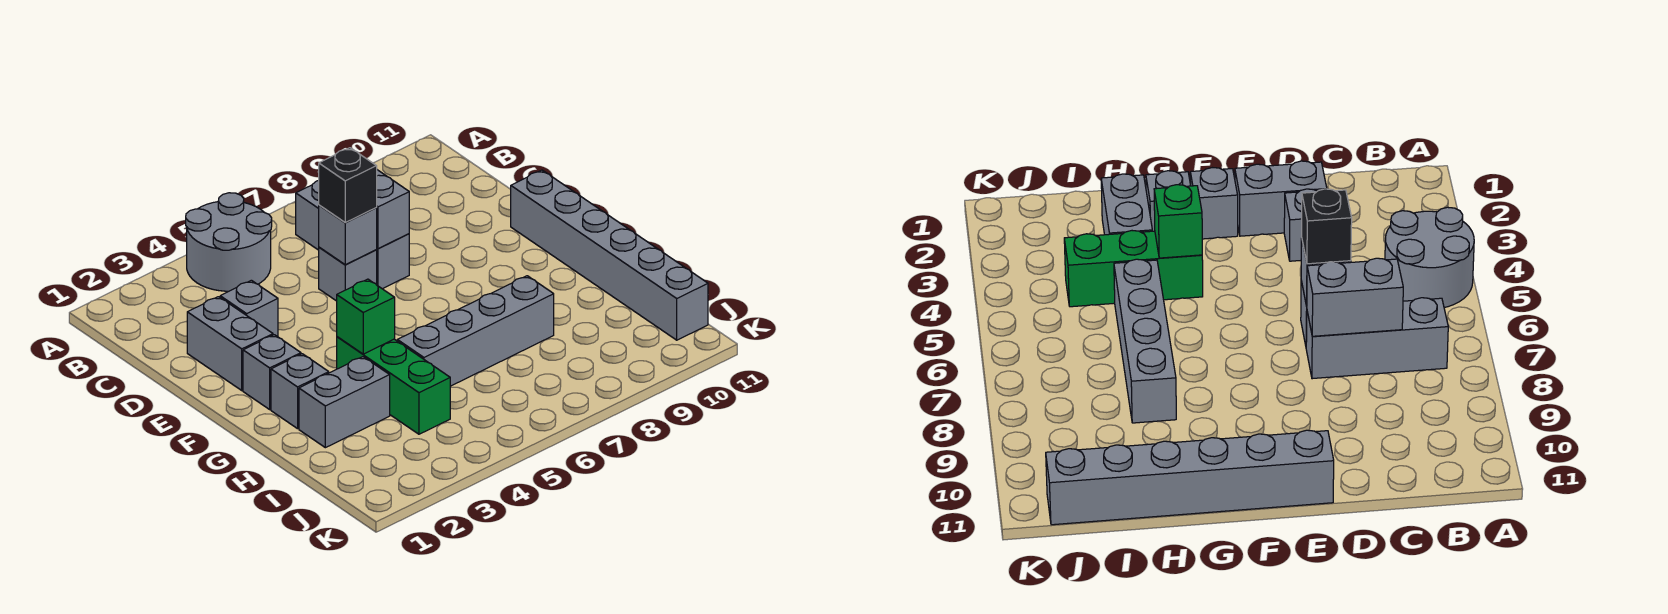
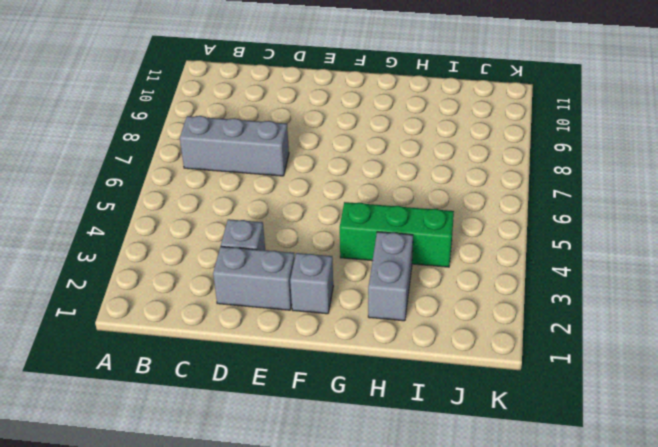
none -> grey 2x2 round brick [186,193,272,291]
none -> grey 1x1 brick [319,247,377,301]
none -> grey 1x6 brick [511,170,708,340]

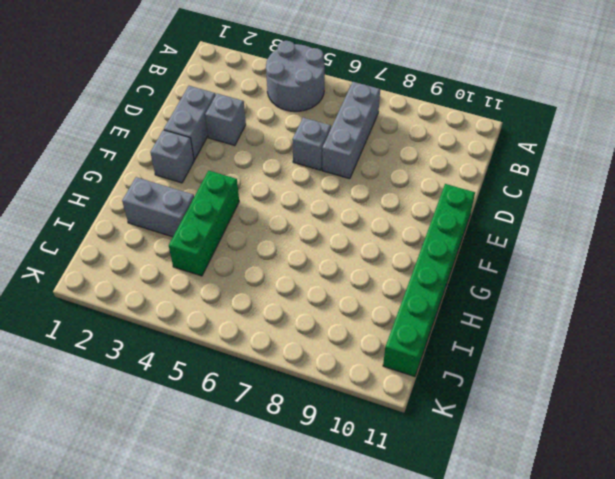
green 1x6 brick [383,184,475,377] -> grey 1x6 brick [511,170,708,340]
none -> grey 1x1 brick [271,354,329,429]
none -> grey 1x4 brick [397,276,554,386]
none -> grey 1x2 brick [376,170,409,249]

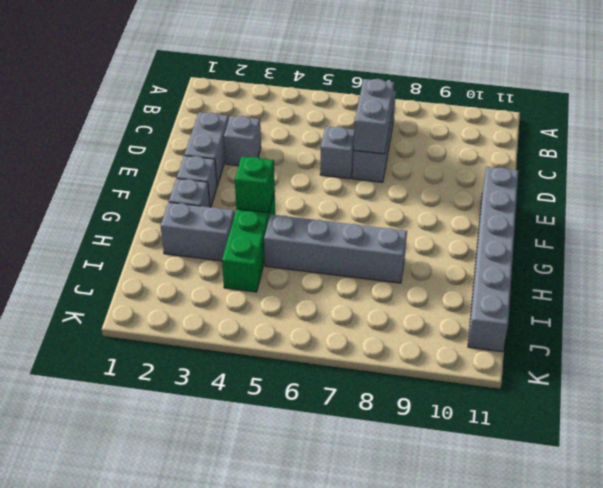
none -> grey 2x2 round brick [186,193,272,291]
none -> grey 1x1 brick [319,205,377,265]
none -> black 1x1 brick [319,148,377,222]

